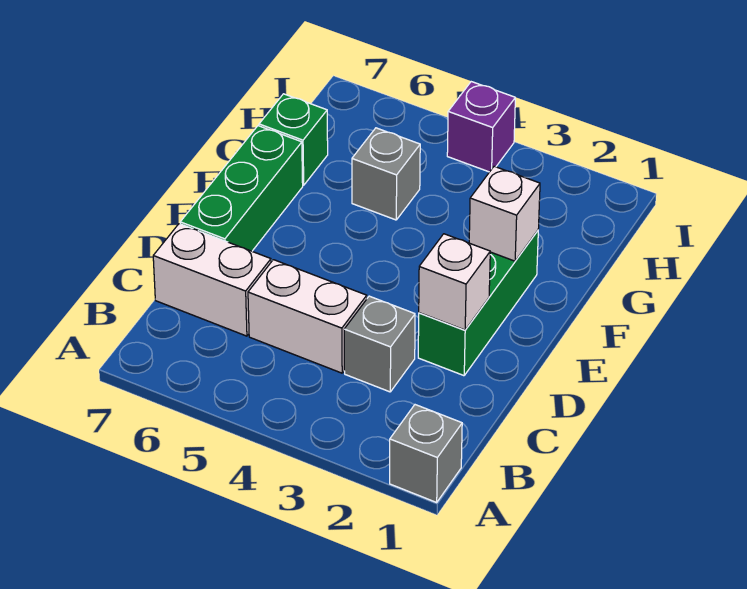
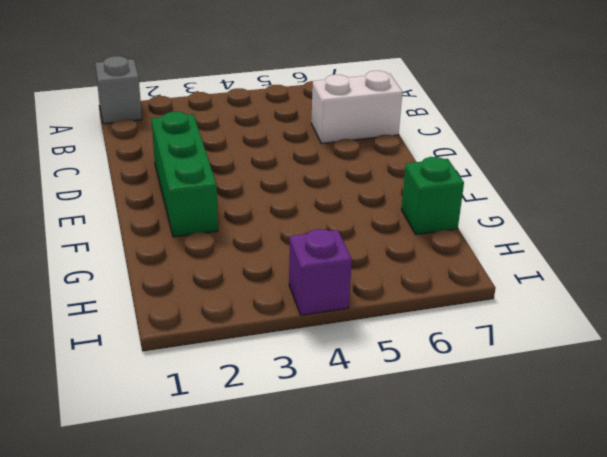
none -> grey 1x1 brick [344,296,415,392]
none -> white 1x2 brick [248,260,367,373]

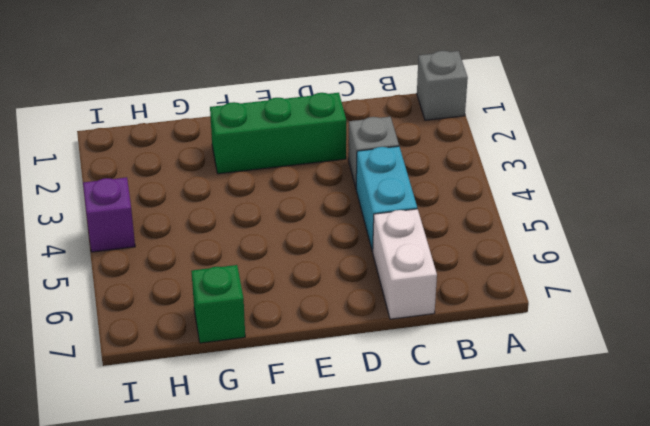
cyan 1x2 brick [356,146,417,251] -> white 1x2 brick [248,260,367,373]
none -> green 1x3 brick [180,126,303,251]
none -> grey 1x1 brick [352,128,420,220]

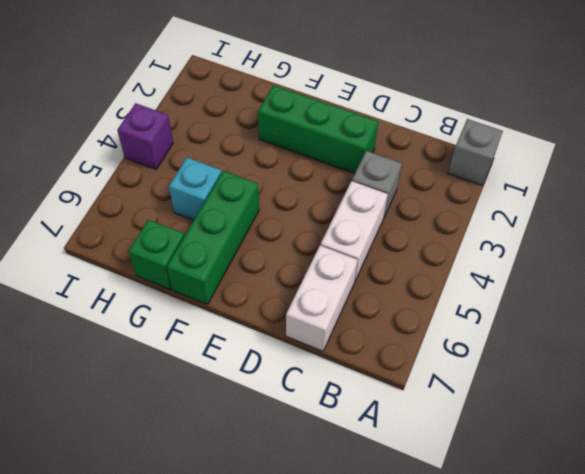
green 1x3 brick [167,171,259,305] -> green 1x3 brick turned to [180,126,303,251]
cyan 1x1 brick [169,157,222,220] -> grey 1x1 brick [352,128,420,220]
none -> white 1x1 brick [419,234,490,330]
none -> white 1x1 brick [469,166,540,261]

